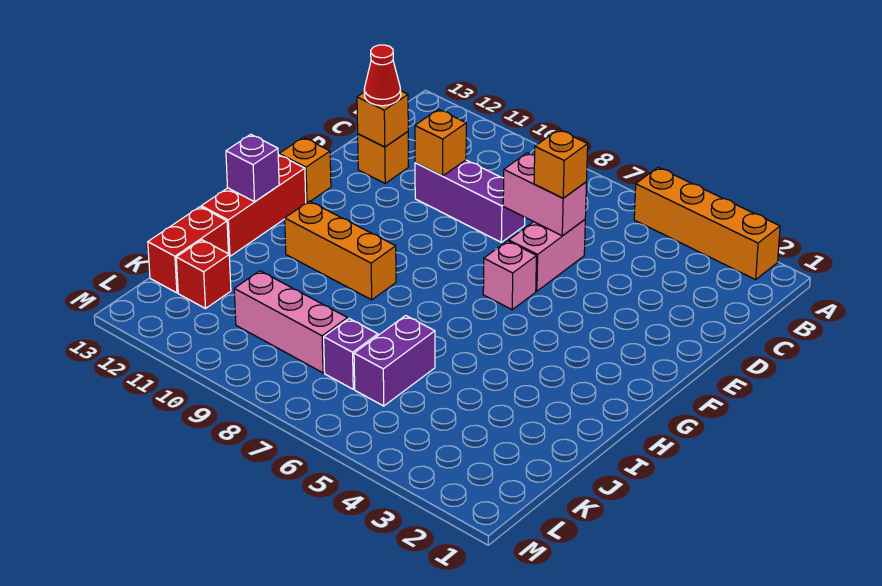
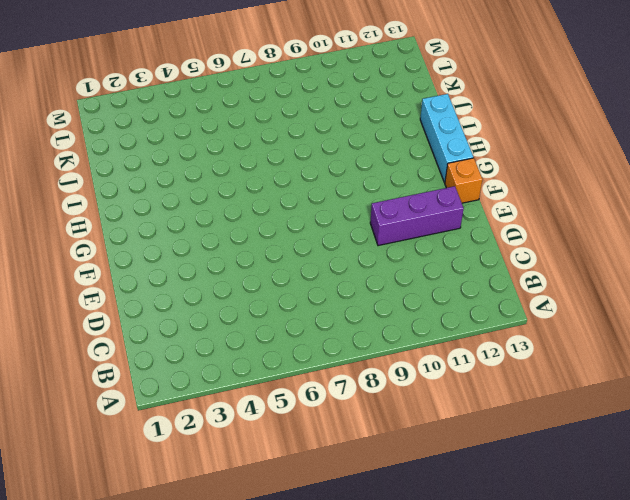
purple 1x3 brick [370,186,464,246] -> purple 1x3 brick moved to [415,160,525,242]
cyan 1x3 brick [420,94,473,183] -> red 1x3 brick [201,155,306,256]
none -> orange 1x4 brick [634,167,780,280]
none -> pink 1x2 brick [509,220,585,291]
none -> orange 1x1 brick [358,132,409,183]

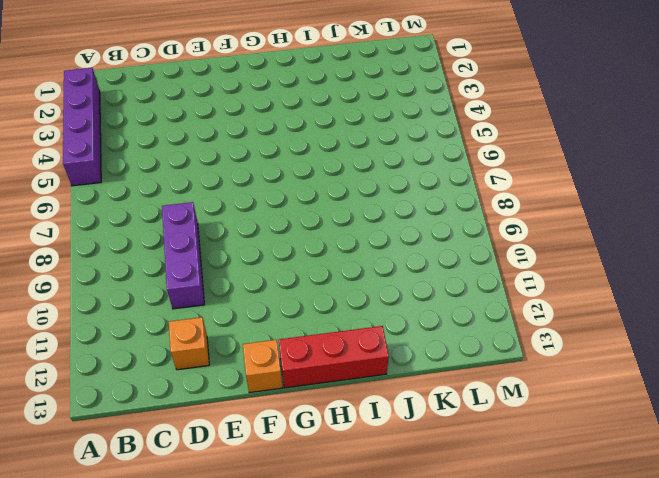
purple 1x4 brick [63,68,101,186] -> orange 1x4 brick [634,167,780,280]
none -> pink 1x2 brick [509,220,585,291]
none -> pink 1x1 brick [483,241,536,310]
none -> orange 1x3 brick [285,201,396,300]

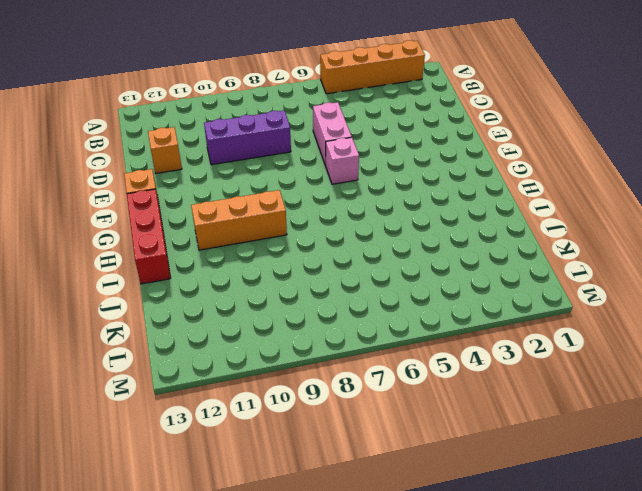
none -> purple 1x2 brick [354,316,435,406]
none -> red 1x2 brick [148,207,229,293]
none -> purple 1x1 brick [324,319,378,389]

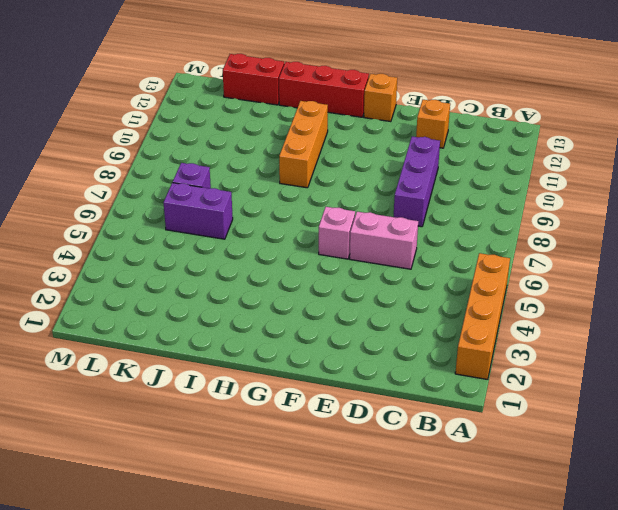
none -> pink 1x3 brick [234,271,348,373]
none -> red 1x1 brick [176,240,231,309]
none -> pink 1x2 brick [503,153,587,236]

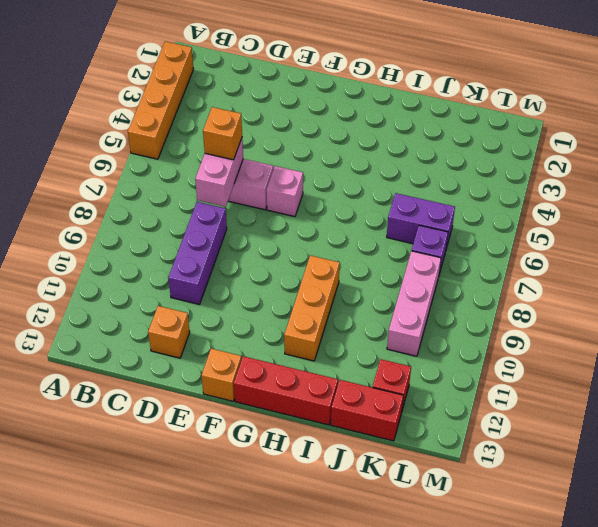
none -> orange 1x1 brick [415,109,466,176]
none -> orange 1x1 brick [357,91,408,147]
none -> purple 1x1 brick [226,134,279,202]

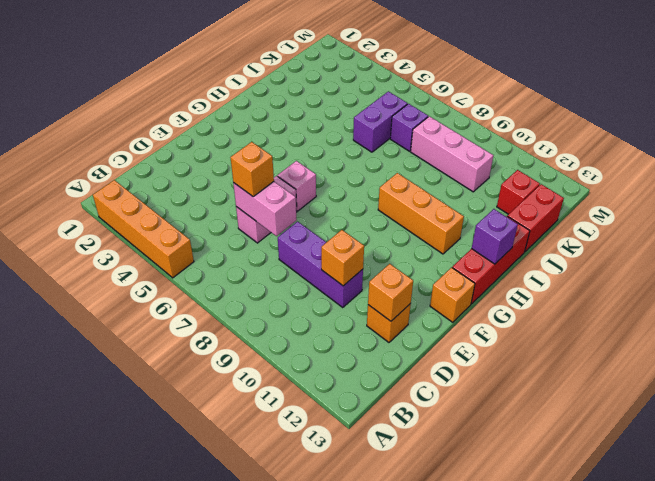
none -> red 1x1 cone [364,45,401,106]

